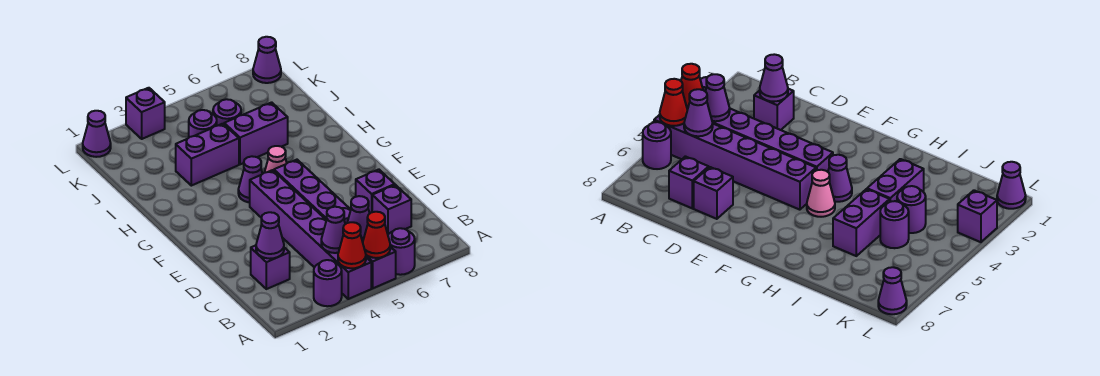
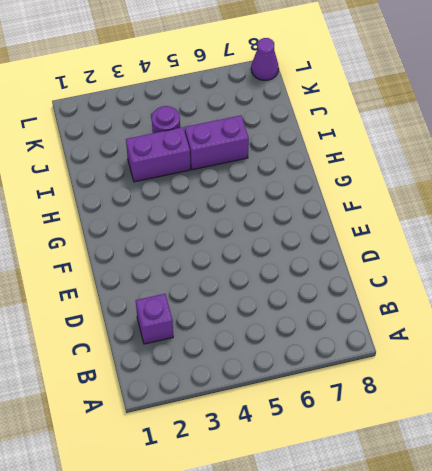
none -> purple 1x1 round brick [314,260,342,306]
none -> purple 1x6 brick [250,170,371,299]
none -> purple 1x6 brick [274,160,396,288]

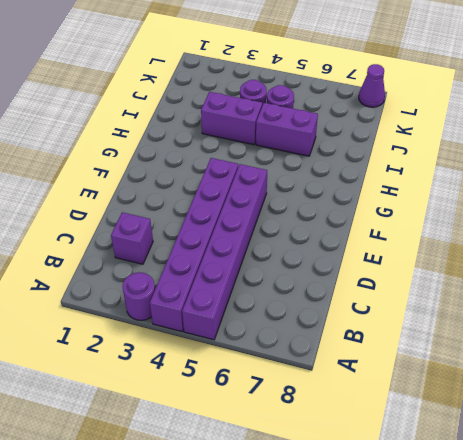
none -> purple 1x1 round brick [388,228,415,275]
none -> purple 1x1 brick [372,185,411,234]
none -> purple 1x1 brick [356,169,395,213]

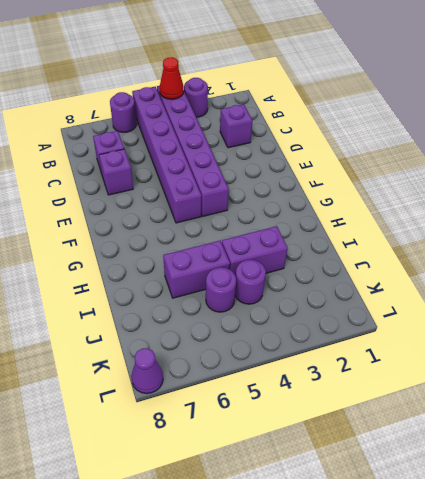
none -> purple 1x1 cone [238,156,262,202]
none -> pink 1x1 cone [264,146,287,173]
none -> purple 1x1 cone [83,111,111,157]

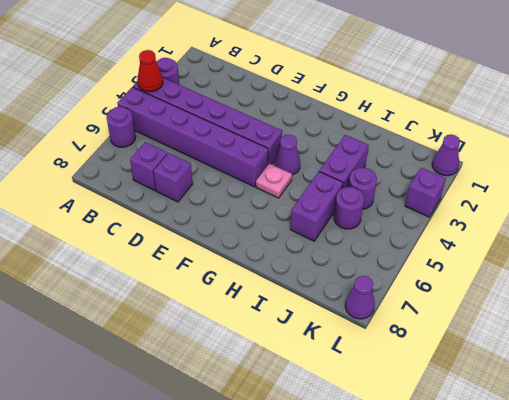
pink 1x1 plate [256,163,292,198] -> pink 1x1 cone [264,146,287,173]
none -> purple 1x1 brick [251,245,290,289]
none -> red 1x1 cone [363,212,390,258]
none -> purple 1x1 cone [321,207,345,253]

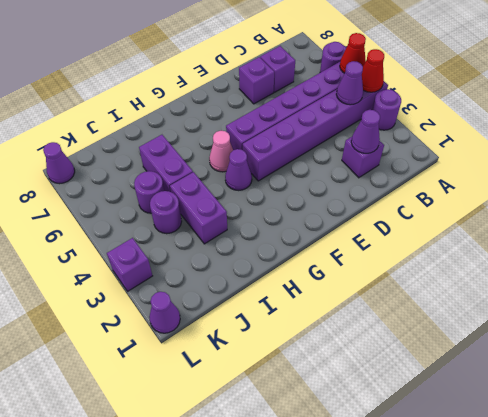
none -> purple 1x1 cone [347,196,370,242]

